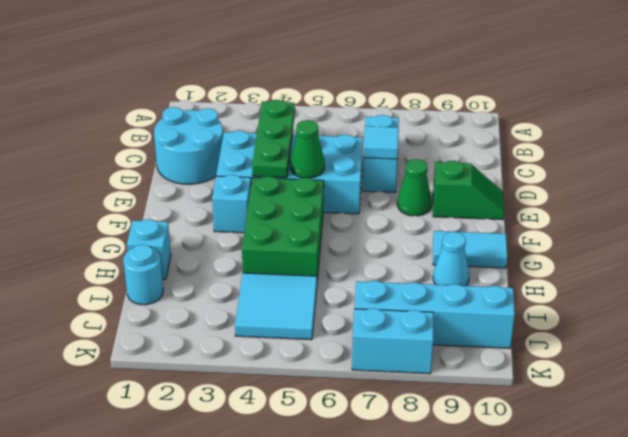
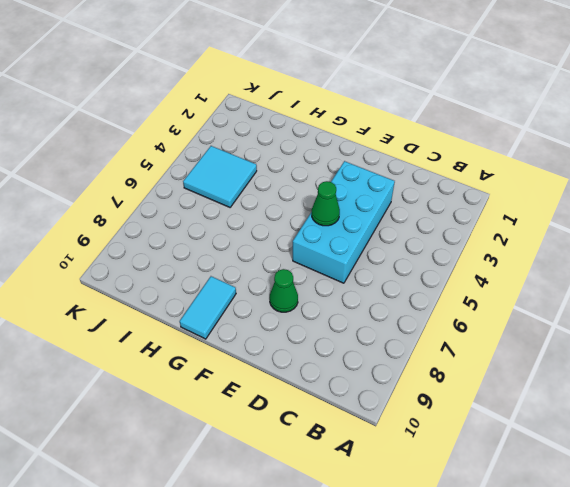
none -> cyan 2x2 round brick [154,107,223,184]
none -> cyan 1x2 brick [362,115,399,192]
none -> green 1x2 slope [433,161,504,220]

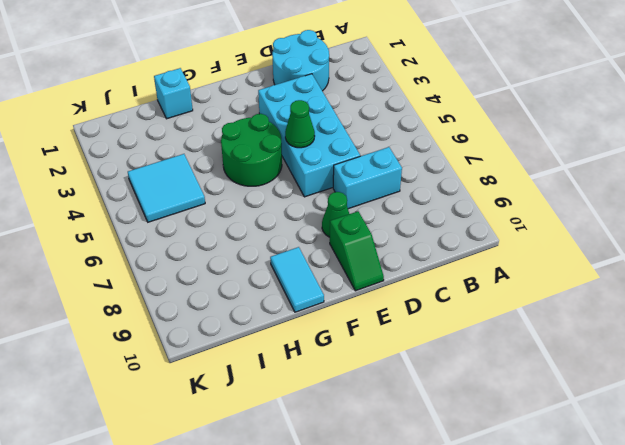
green 2x2 round brick [221,114,282,186] -> green 2x3 brick [242,176,324,280]
none -> cyan 1x1 brick [212,175,251,233]
none -> cyan 1x1 cone [433,232,469,286]
none -> cyan 1x1 round brick [123,245,163,305]

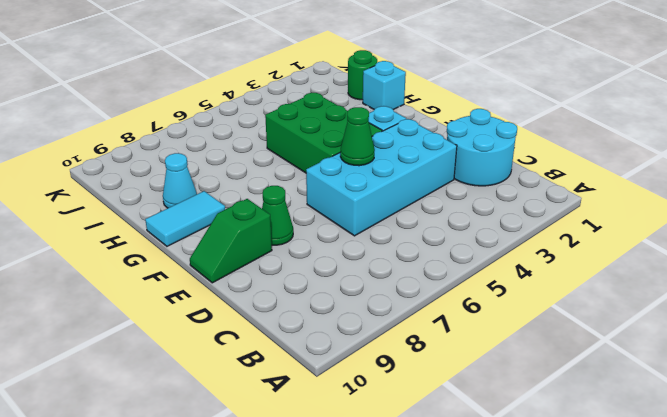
green 1x1 round brick [348,50,377,100] -> cyan 1x1 round brick [123,245,163,305]
none -> cyan 1x2 brick [362,115,399,192]
none -> cyan 2x2 tile [235,273,317,340]
none -> cyan 1x4 brick [354,281,515,348]

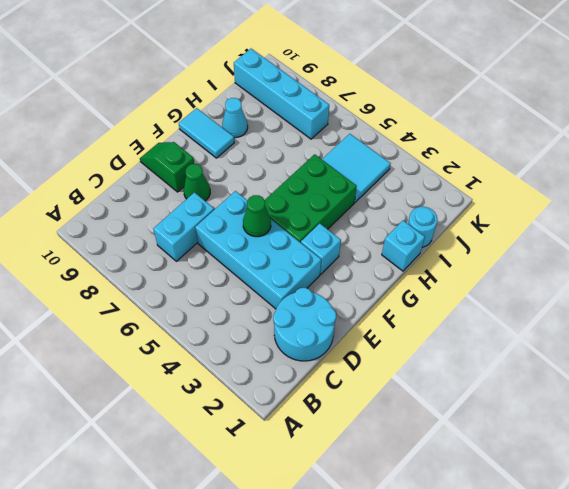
none -> cyan 1x2 brick [352,308,433,374]
none -> green 1x3 plate [252,100,295,177]
none -> cyan 1x1 tile [363,126,399,159]

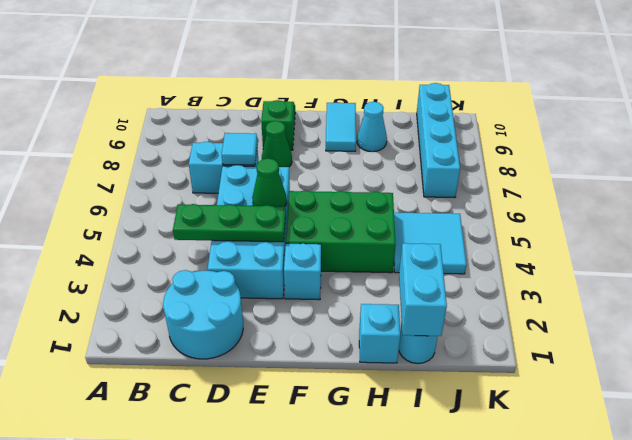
cyan 1x2 brick [399,243,447,336] -> cyan 1x2 brick moved to [352,308,433,374]

